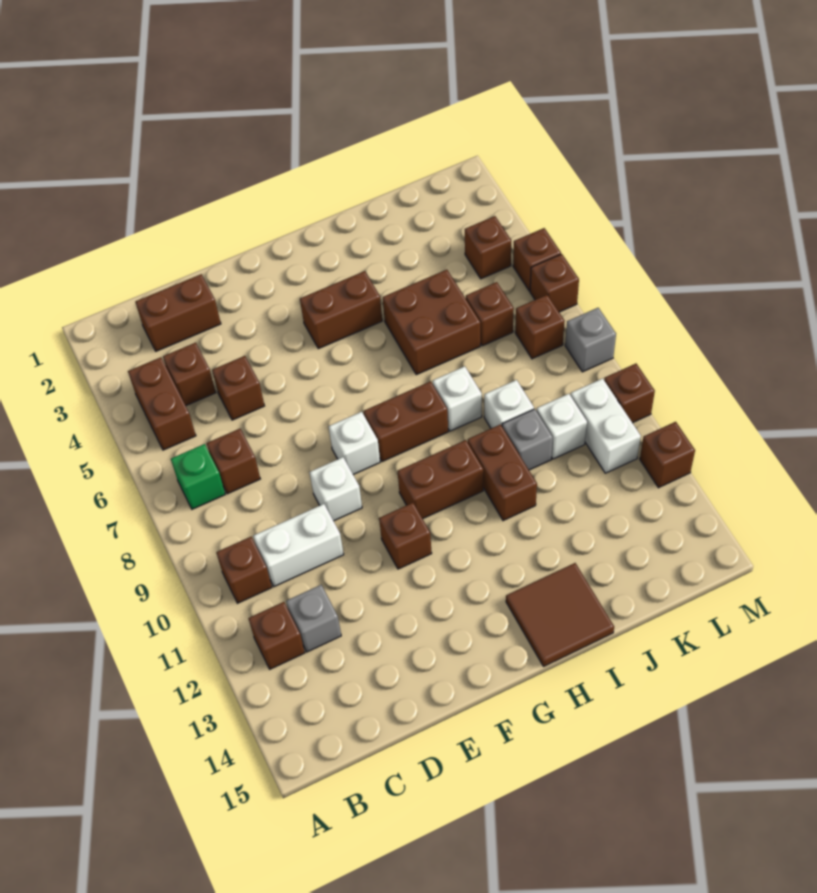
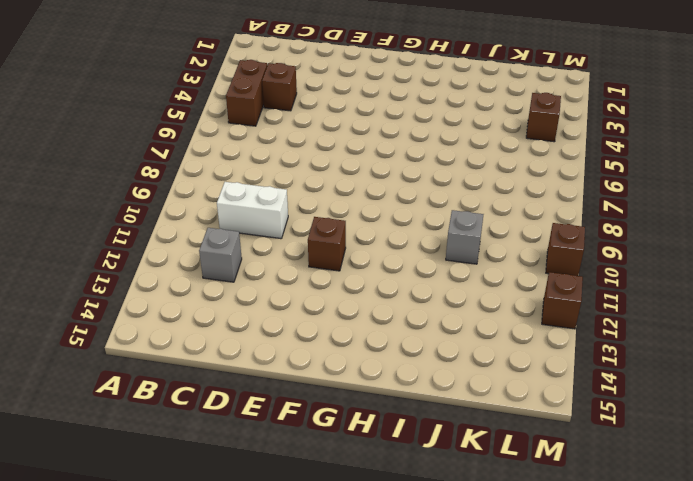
none -> green 1x1 brick [171,444,225,509]
none -> brown 1x1 brick [216,537,272,603]
none -> brown 1x1 brick [248,602,305,669]
none -> brown 1x2 brick [136,274,221,351]

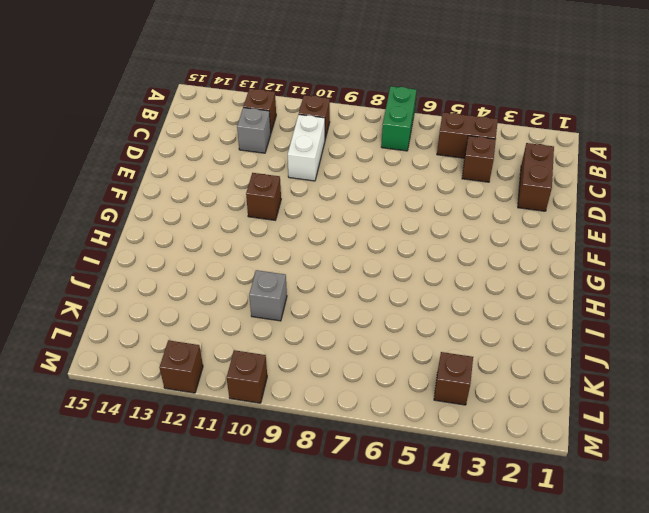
green 1x2 brick [381,86,416,151] -> green 1x1 brick [171,444,225,509]
none -> brown 1x1 brick [207,429,260,494]
none -> brown 1x1 brick [212,356,264,420]
none -> white 1x1 brick [310,457,362,521]
none -> white 1x1 brick [329,412,380,475]

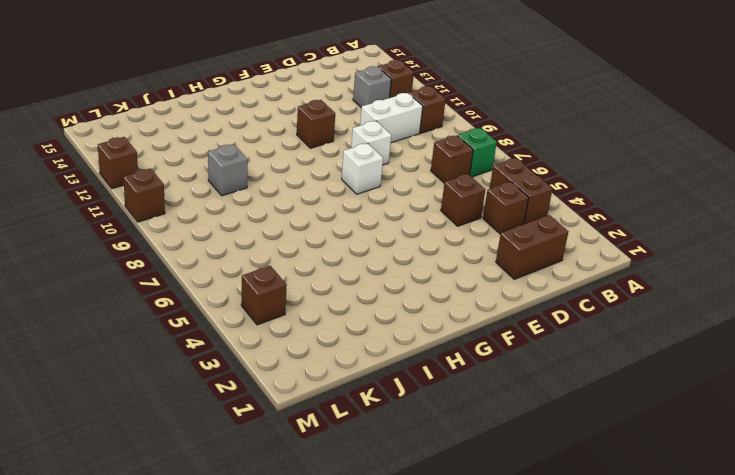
none -> brown 1x2 brick [300,271,382,349]
none -> brown 1x2 brick [364,381,448,462]
none -> brown 1x2 brick [397,440,483,519]
none -> brown 2x2 tile [506,563,614,666]

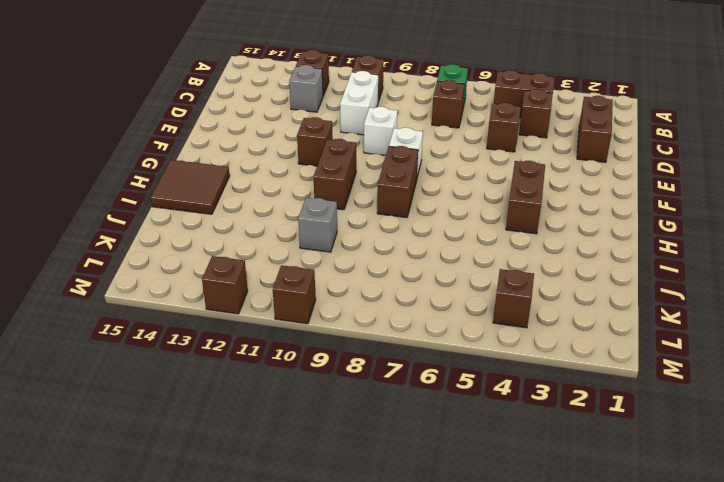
none -> brown 2x2 brick [383,270,480,375]
none -> white 1x1 brick [433,366,482,431]
none -> brown 1x2 brick [468,424,537,521]
none -> white 1x1 brick [484,380,534,428]

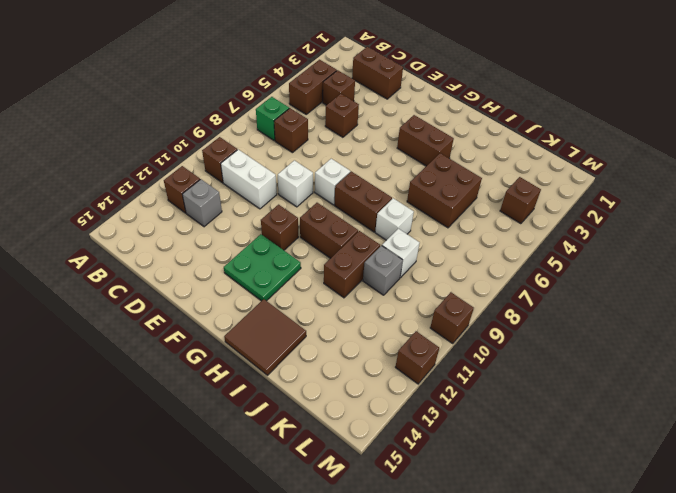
green 2x2 plate [224,234,301,301] -> none
none -> brown 1x1 brick [466,282,514,346]
none -> white 1x1 brick [537,394,587,459]
none -> brown 1x1 brick [515,295,565,359]
none -> white 1x2 brick [570,378,641,473]

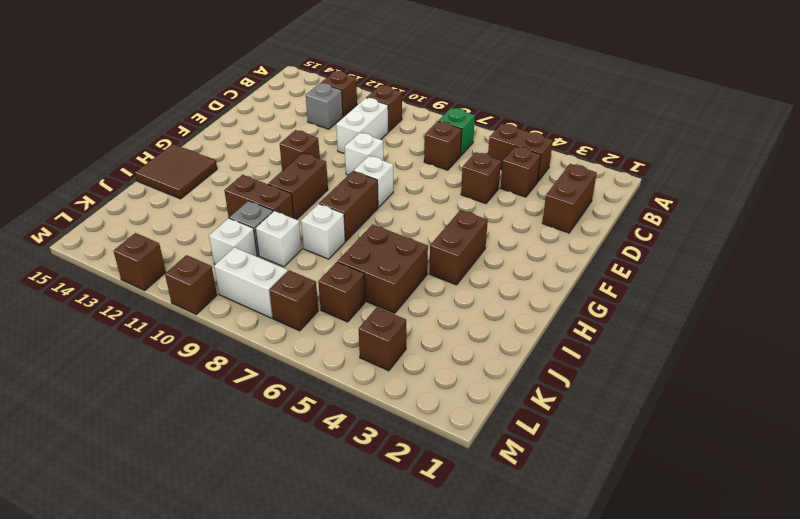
white 1x2 brick [214,247,288,318] -> white 1x2 brick moved to [570,378,641,473]
none -> brown 1x1 brick [513,228,561,291]
none -> brown 1x1 brick [530,254,579,312]
none -> grey 1x1 brick [565,308,616,372]

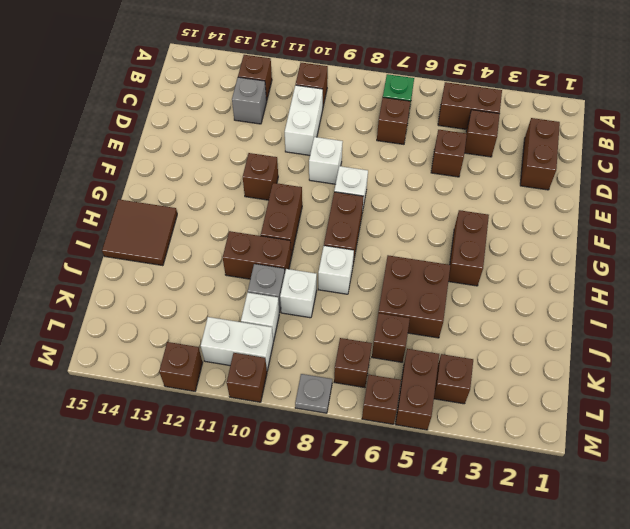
brown 1x2 brick [396,349,439,430] -> brown 1x1 brick [513,228,561,291]
grey 1x1 plate [295,374,332,413] -> grey 1x1 brick [565,308,616,372]

